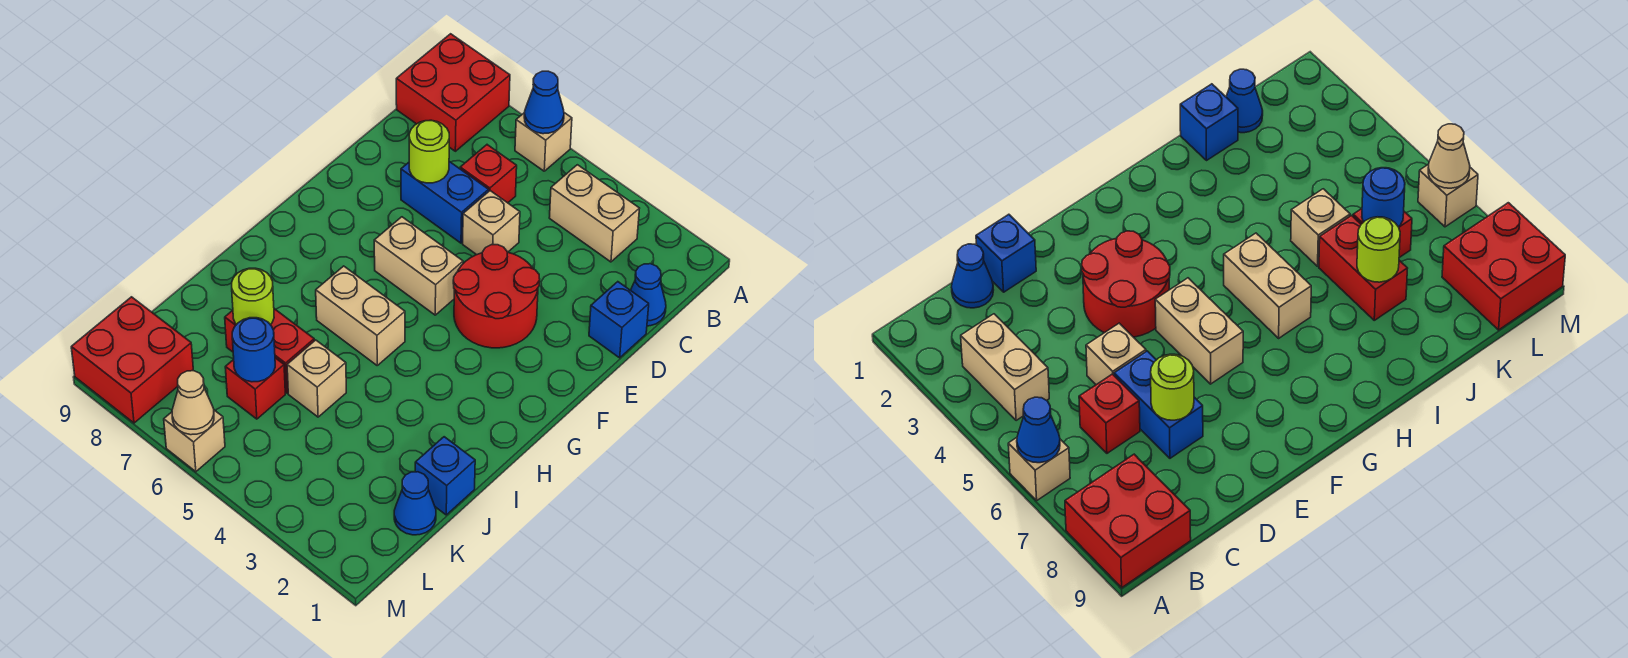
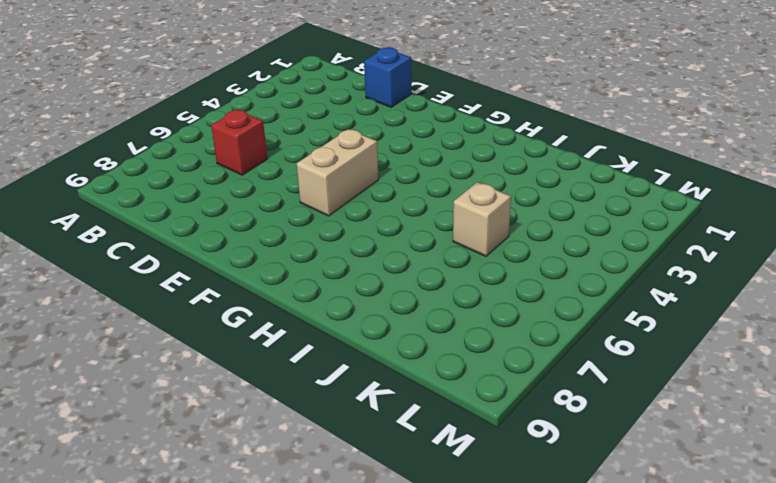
none -> tan 1x1 brick [515,112,572,171]
none -> red 2x2 brick [396,34,510,151]
none -> tan 1x2 brick [549,165,640,262]

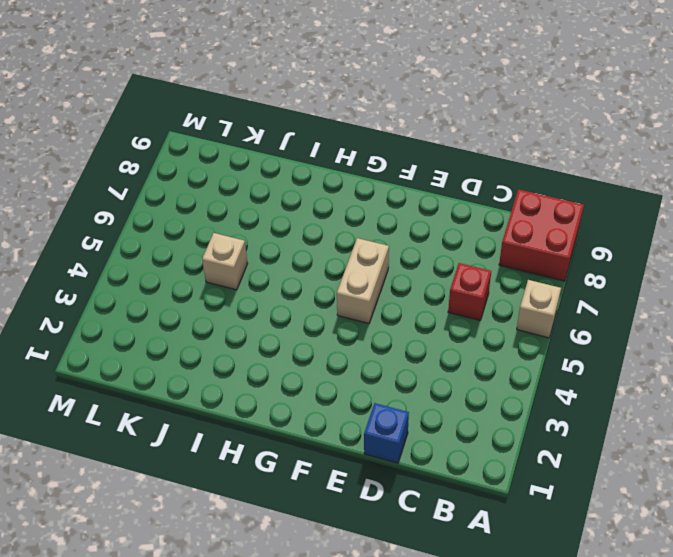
none -> tan 1x2 brick [549,165,640,262]
none -> blue 1x1 cone [631,264,666,326]
none -> tan 1x1 brick [463,191,520,255]

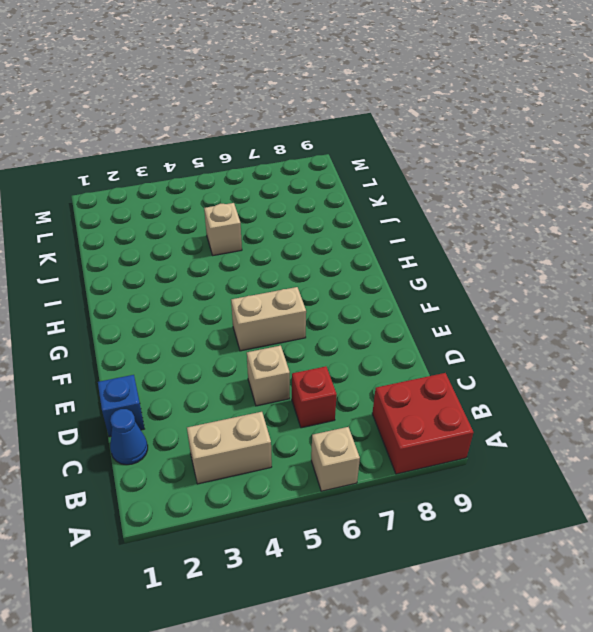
none -> blue 1x2 brick [401,161,489,243]
none -> red 2x2 round brick [453,245,540,348]
none -> tan 1x2 brick [316,266,405,365]

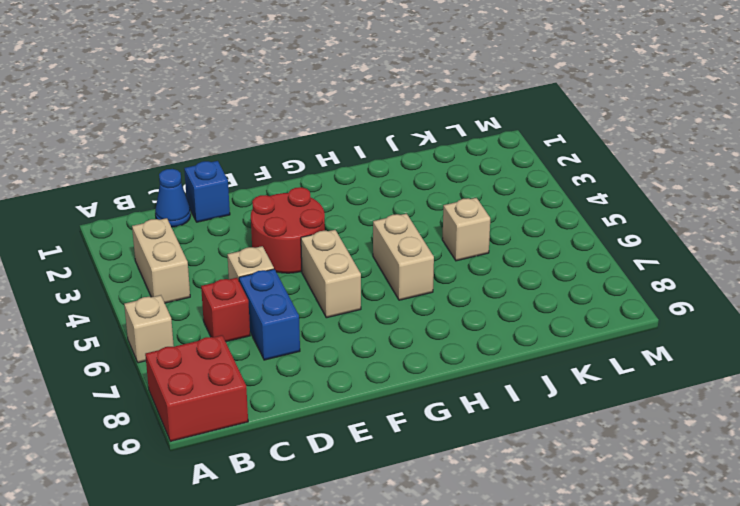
none -> blue 1x1 brick [415,437,475,515]
none -> red 1x2 brick [225,309,314,393]
none -> blue 1x1 cone [394,472,436,535]

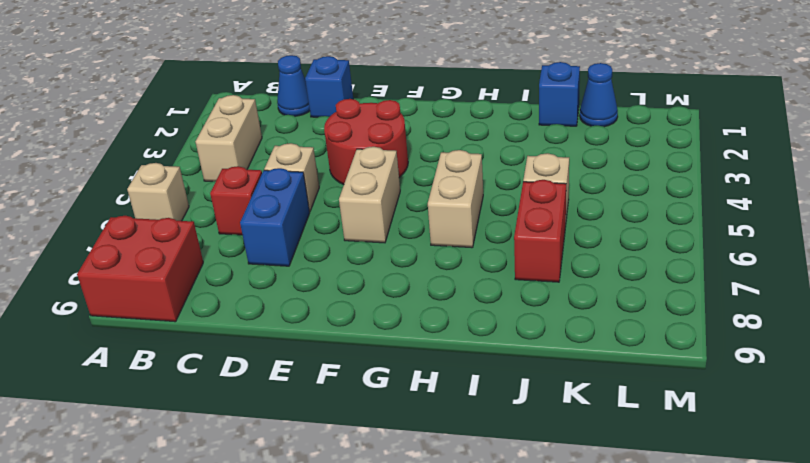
none -> red 1x1 brick [225,358,285,419]
none -> red 2x2 brick [71,297,193,423]
none -> tan 1x1 brick [164,410,225,472]

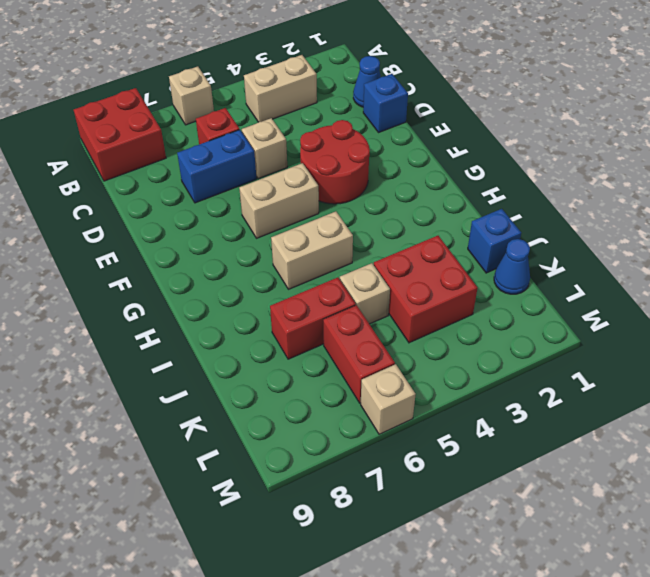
red 2x2 brick [374,236,477,343] -> red 2x2 brick moved to [71,297,193,423]
red 1x2 brick [323,305,395,403] -> red 1x1 brick [225,358,285,419]
none -> blue 1x1 cone [524,71,564,134]
none -> lime 1x1 round brick [409,120,449,183]
none -> lime 1x1 round brick [232,268,274,325]

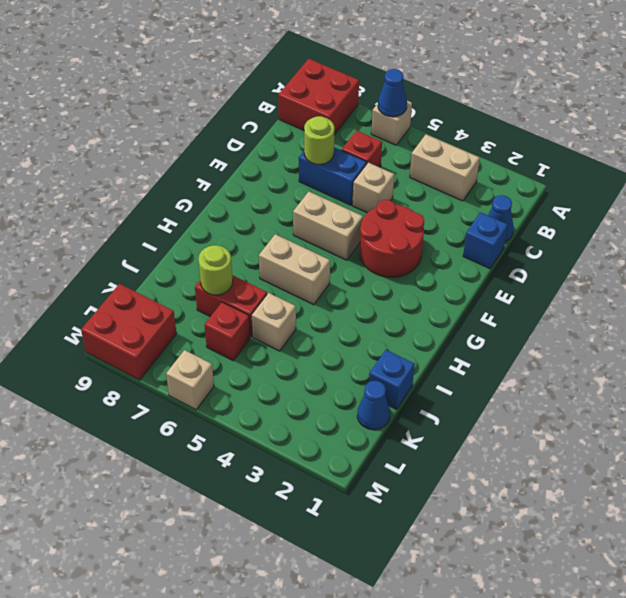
none -> blue 1x1 round brick [232,318,275,382]
none -> tan 1x1 cone [172,371,214,435]

